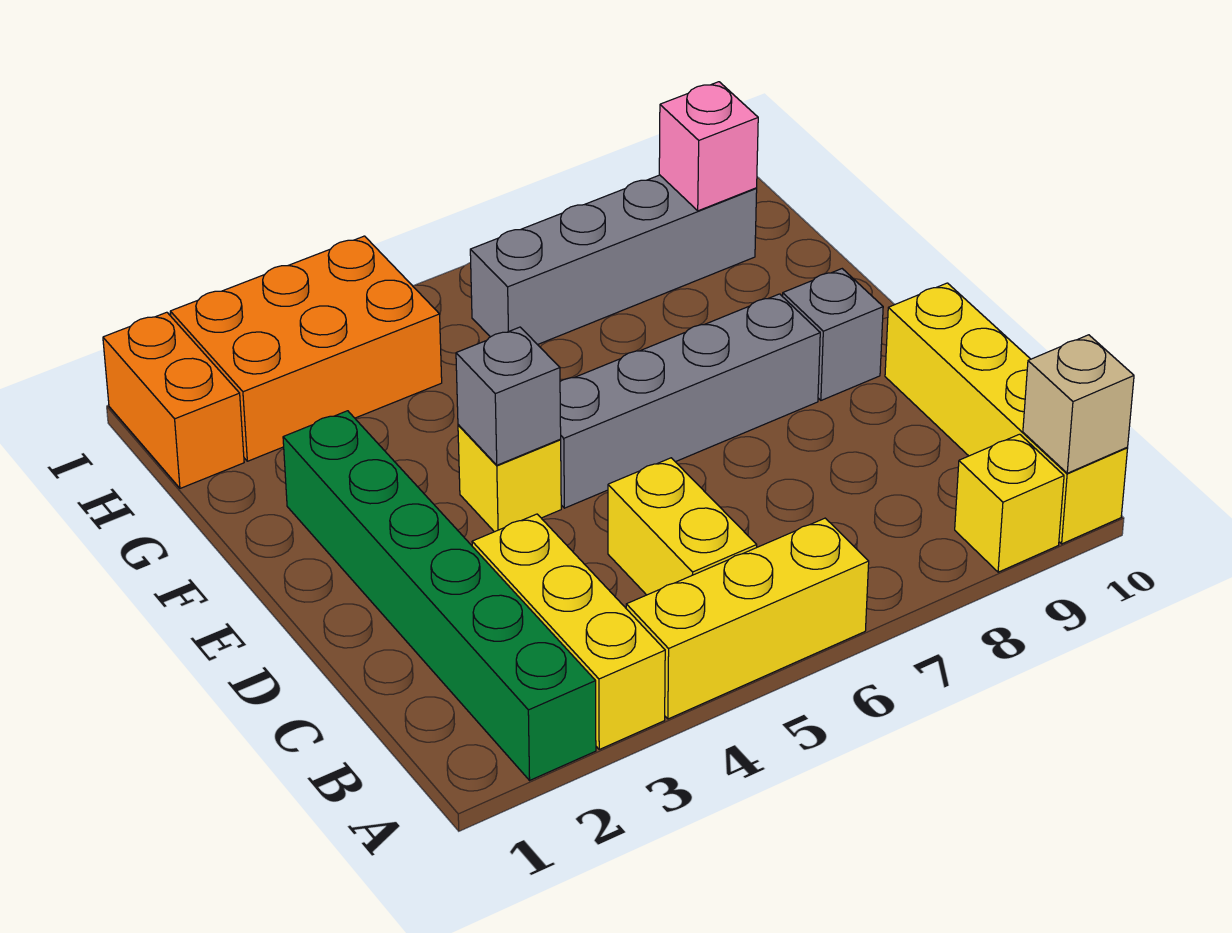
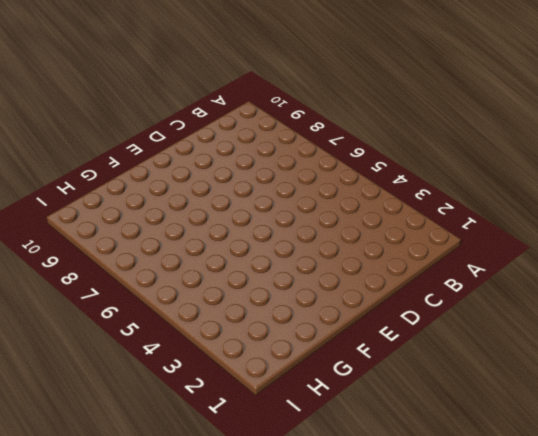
none -> green 1x6 brick [283,411,596,780]
none -> yellow 1x3 brick [472,514,665,749]
none -> yellow 1x3 brick [626,518,869,719]

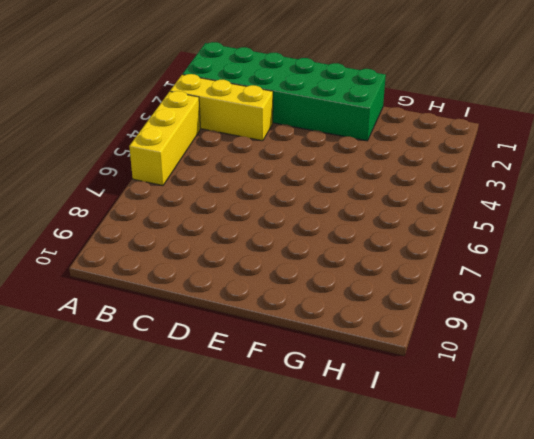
green 2x6 brick [183,42,386,141] -> green 1x6 brick [283,411,596,780]
none -> yellow 1x1 brick [955,434,1064,572]
none -> yellow 1x4 brick [885,283,1128,544]
none -> yellow 1x2 brick [608,458,757,595]

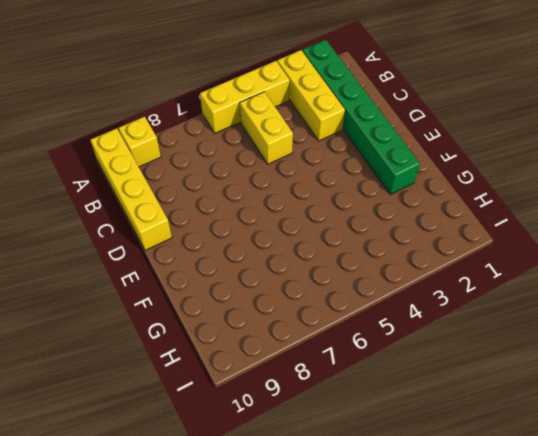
none -> yellow 1x1 brick [458,425,561,532]
none -> grey 1x4 brick [560,294,820,508]
none -> grey 1x1 brick [783,269,883,400]

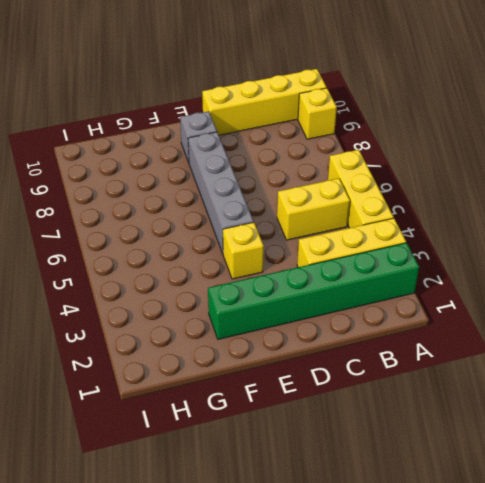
none -> orange 1x2 brick [103,312,244,488]
none -> orange 2x3 brick [170,236,442,461]
none -> grey 1x4 brick [470,175,757,345]

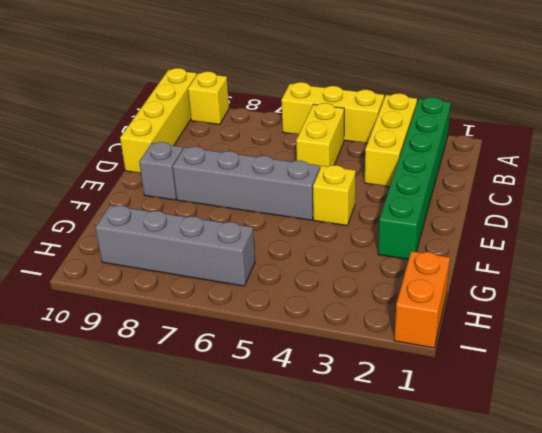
none -> orange 2x3 brick [170,236,442,461]
none -> tan 1x1 brick [1023,335,1134,473]
none -> grey 1x1 brick [456,327,561,465]

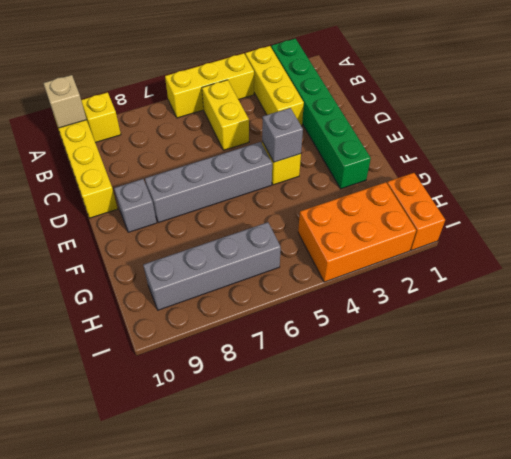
none -> pink 1x1 brick [659,82,758,211]

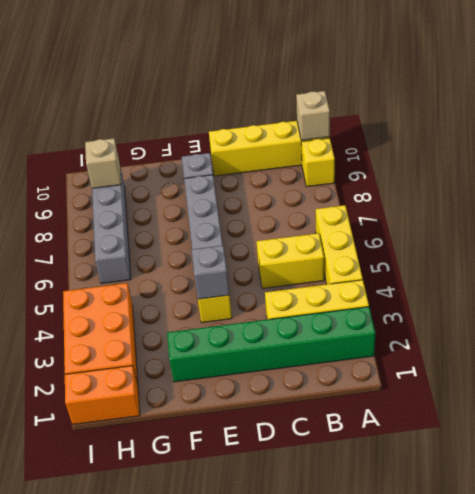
tan 1x1 brick [85,138,121,188] -> pink 1x1 brick [659,82,758,211]

